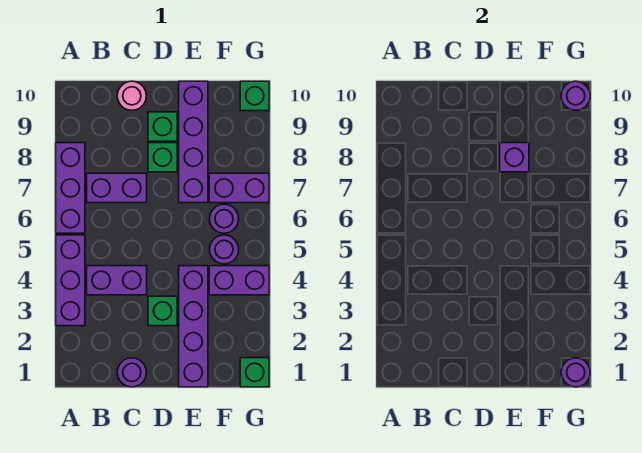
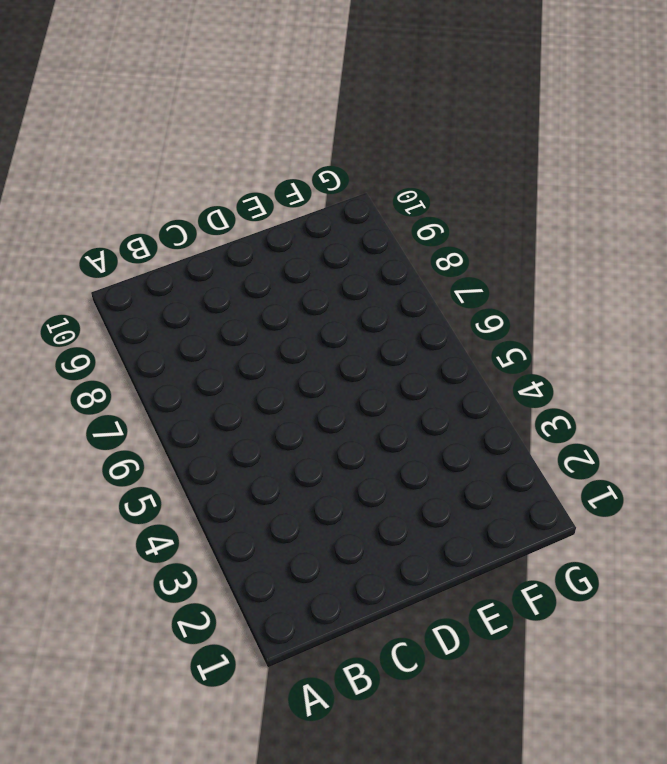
none -> purple 1x3 brick [56,235,85,326]
none -> purple 1x3 brick [56,143,85,233]
none -> purple 1x2 brick [87,266,147,295]

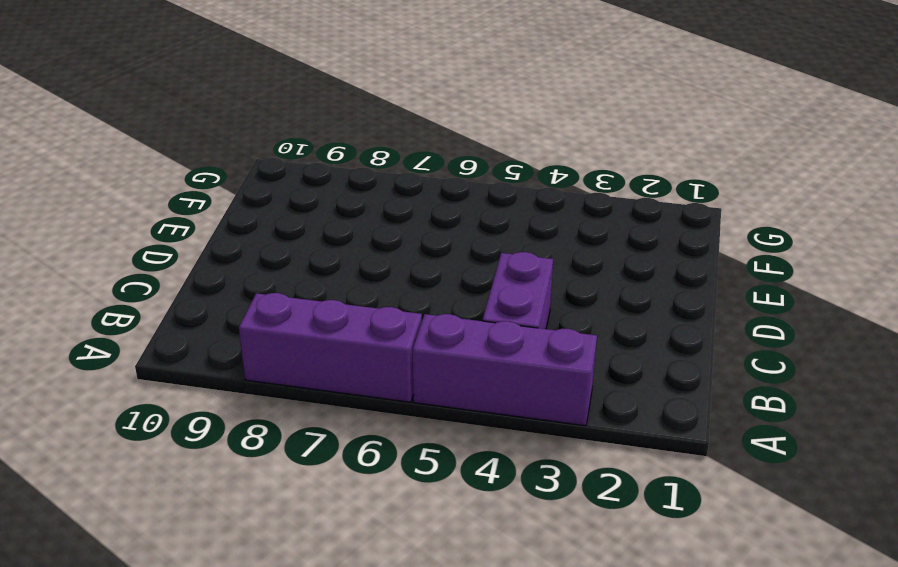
none -> purple 1x2 brick [87,173,147,203]
none -> purple 1x1 round brick [117,358,146,387]
none -> pink 1x1 round brick [117,81,146,110]

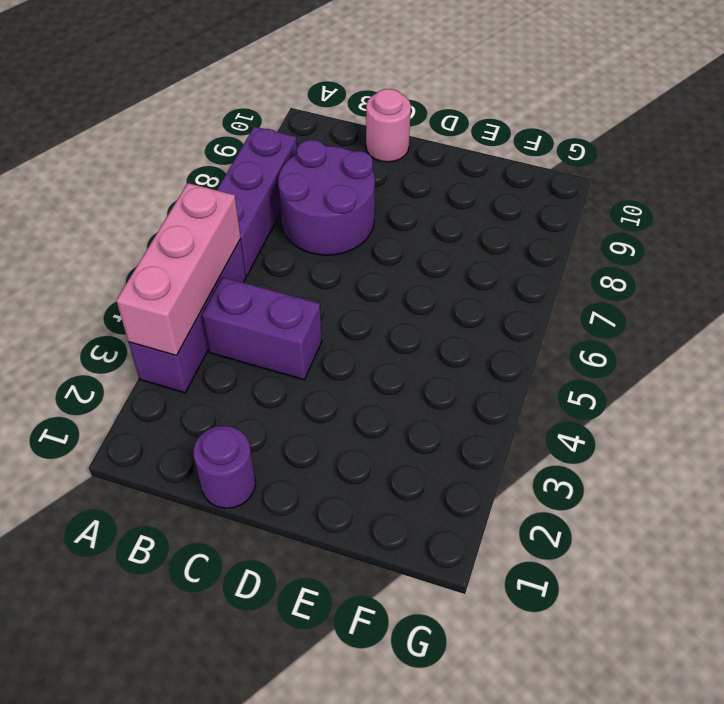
pink 1x3 brick [116,183,241,356] -> none
purple 2x2 round brick [278,140,375,255] -> purple 1x2 brick [87,173,147,203]
none -> green 1x1 brick [148,296,177,326]
none -> green 1x1 brick [148,143,177,172]
none -> green 1x1 brick [148,112,177,141]

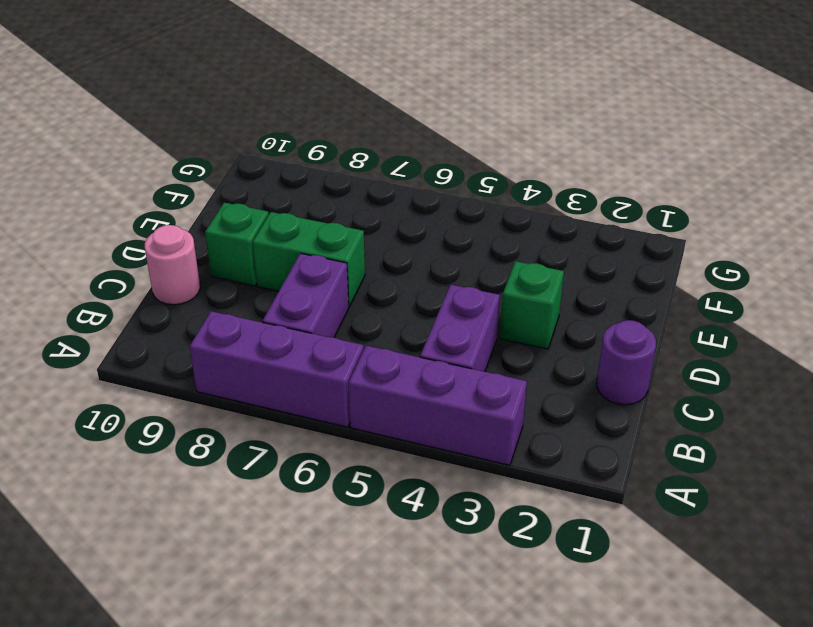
green 1x2 brick [253,212,365,306] -> green 1x1 brick [148,143,177,172]
none -> purple 1x4 brick [179,266,208,387]
none -> purple 1x4 brick [179,81,208,203]
none -> purple 1x2 brick [209,266,269,295]

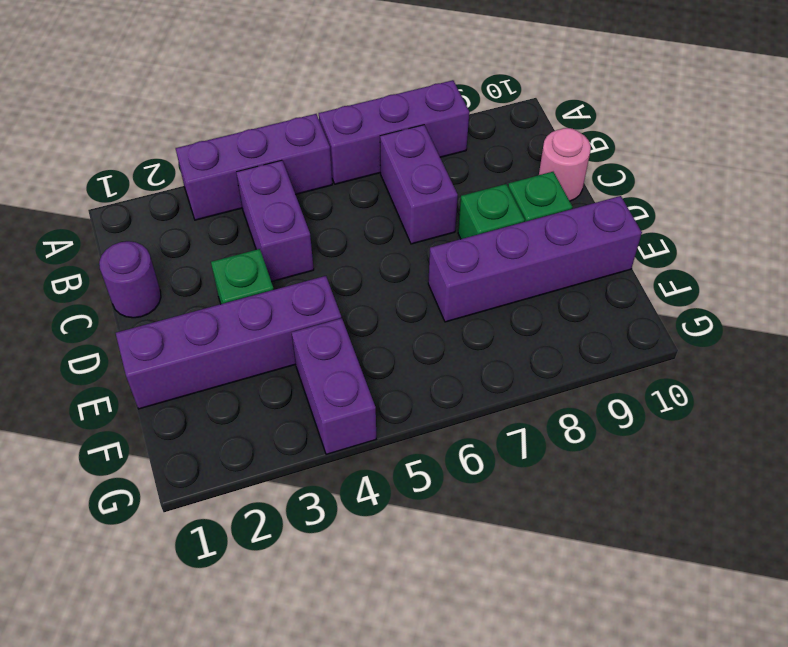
none -> purple 1x1 round brick [210,235,239,264]
none -> purple 1x1 round brick [210,204,239,233]
none -> purple 1x2 brick [209,173,269,203]

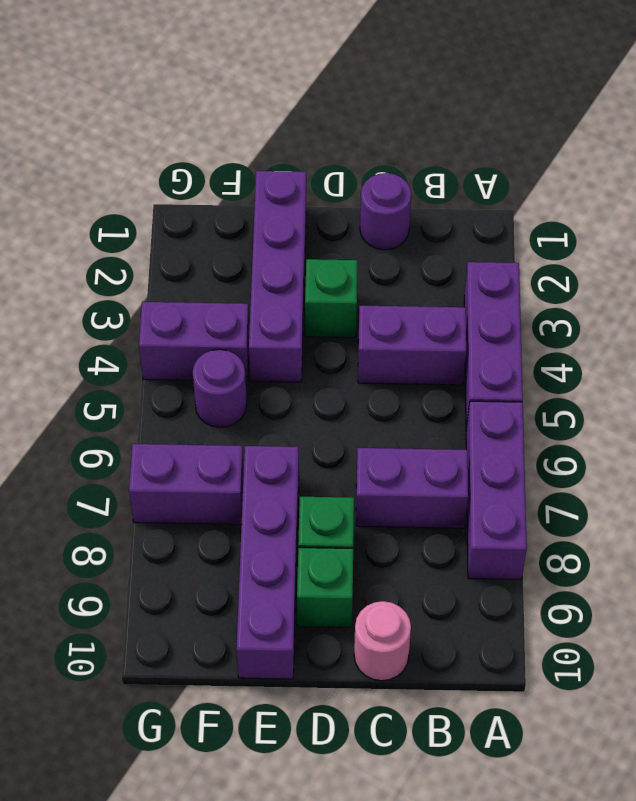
none -> purple 1x1 round brick [210,204,239,233]
none -> green 1x1 brick [240,358,269,387]
none -> green 1x1 brick [240,81,269,111]

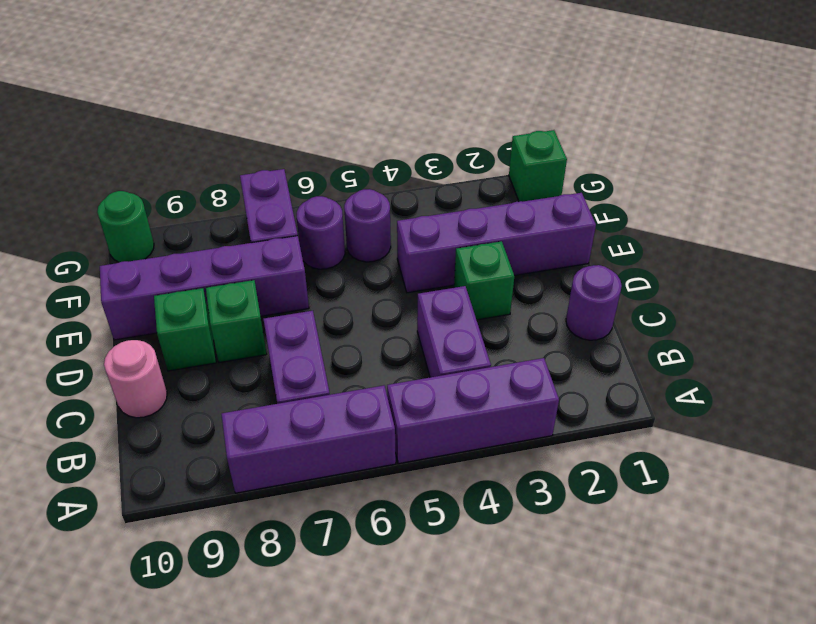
green 1x1 round brick [97,191,154,262] -> green 1x1 brick [240,81,269,111]
none -> purple 1x2 brick [209,266,269,295]
none -> purple 1x1 brick [500,143,529,172]
none -> purple 1x1 round brick [561,358,590,387]

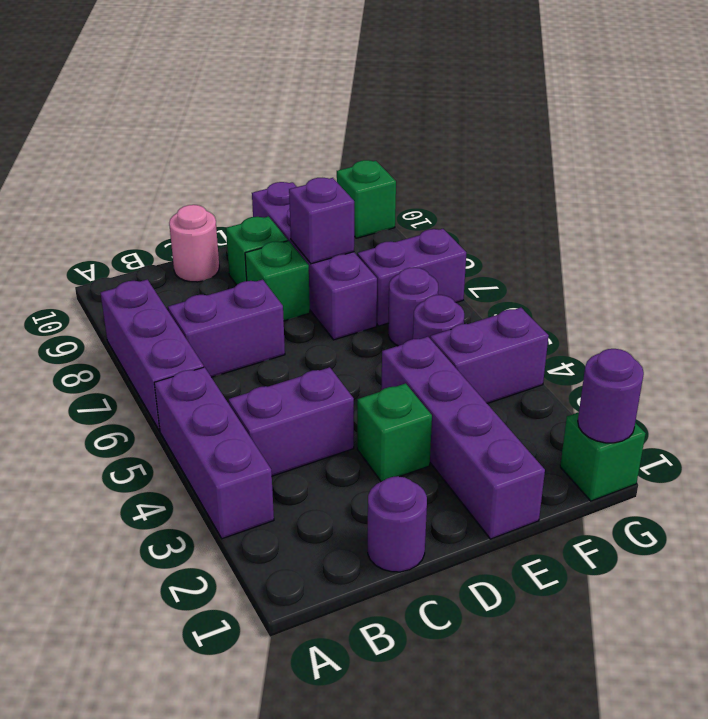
none -> purple 1x1 round brick [561,81,590,110]

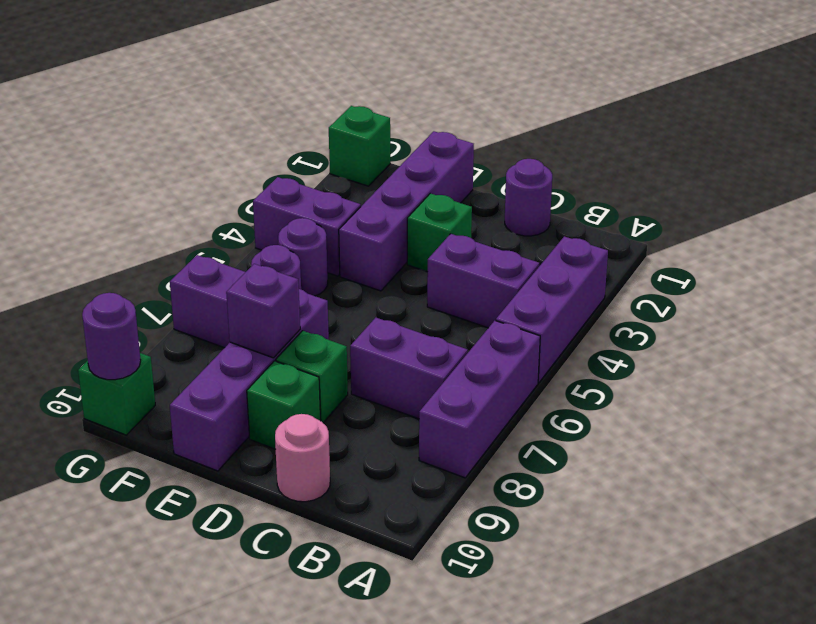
none -> purple 1x1 round brick [561,358,590,387]

